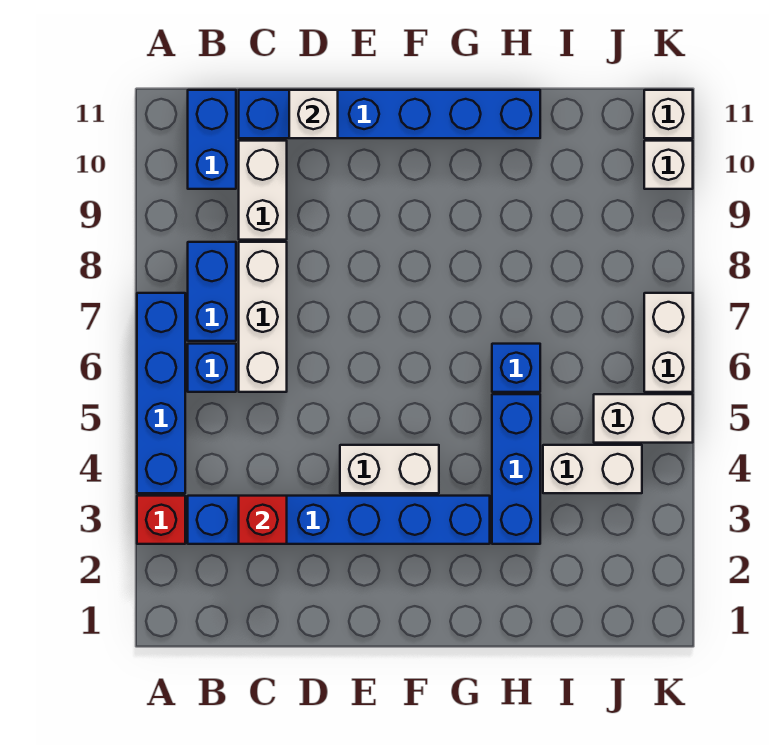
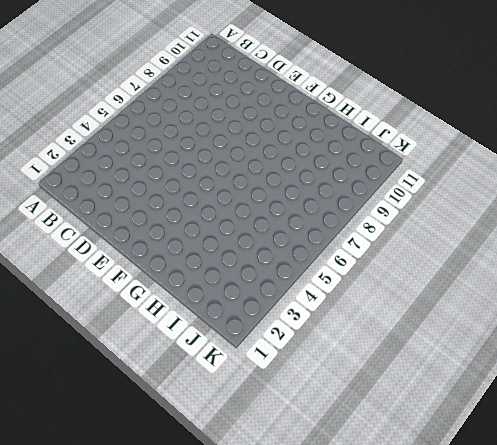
none -> red 1x1 brick [137,496,185,544]
none -> blue 1x4 brick [137,293,185,493]
none -> blue 1x6 brick [188,496,490,544]

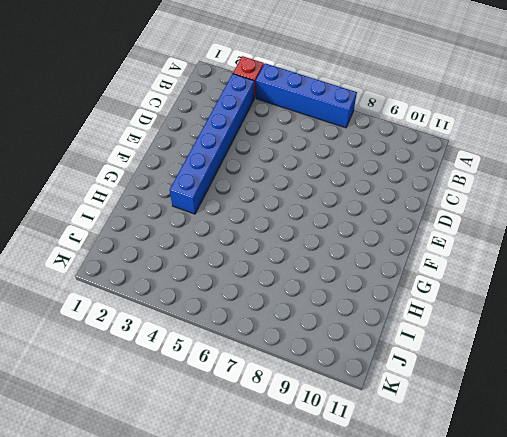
none -> blue 1x1 brick [188,344,236,392]
none -> blue 1x2 brick [188,242,236,341]
none -> blue 1x2 brick [188,90,236,189]

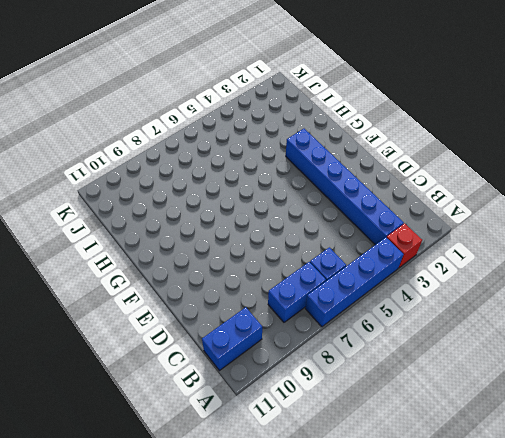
none -> white 1x3 brick [239,242,287,392]
none -> white 1x2 brick [239,141,287,240]
none -> blue 1x6 brick [239,90,540,138]

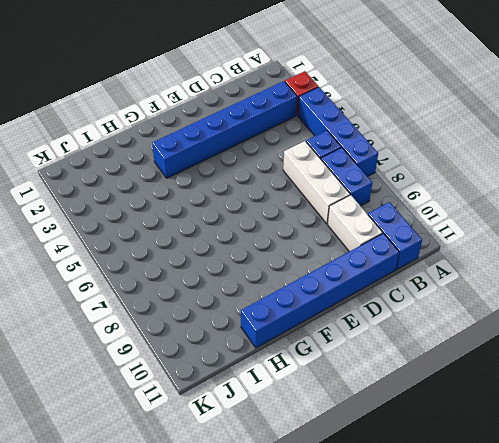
none -> white 1x2 brick [340,445,439,493]
none -> blue 1x3 brick [492,394,540,544]
none -> blue 1x1 brick [492,344,540,392]

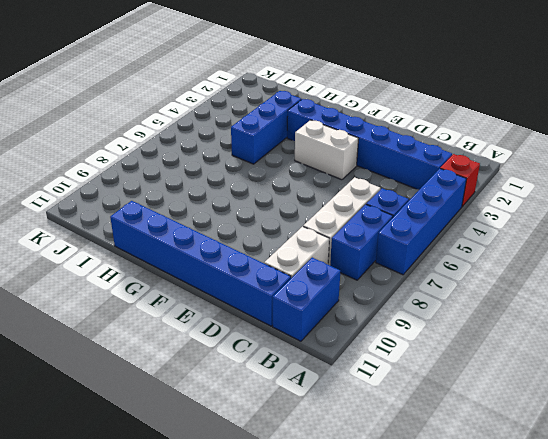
none -> blue 1x1 brick [492,344,540,392]
none -> white 1x2 brick [543,445,642,493]
none -> white 1x2 brick [594,394,693,443]

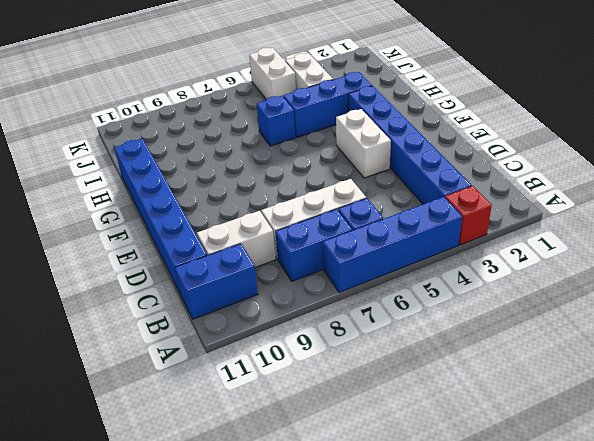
none -> white 1x2 brick [644,293,693,392]
none -> white 1x1 brick [644,141,693,189]
none -> white 1x1 brick [644,90,693,138]

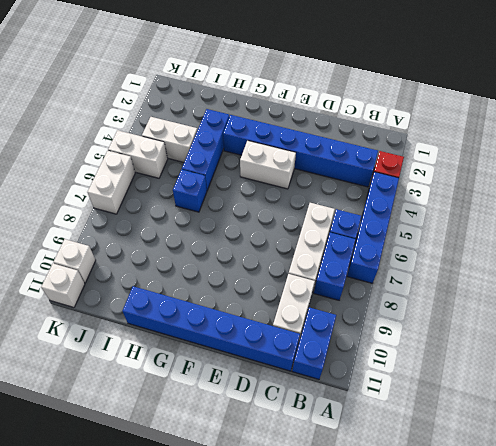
none -> red 1x1 brick [239,496,287,544]
none -> white 1x1 brick [289,90,338,138]

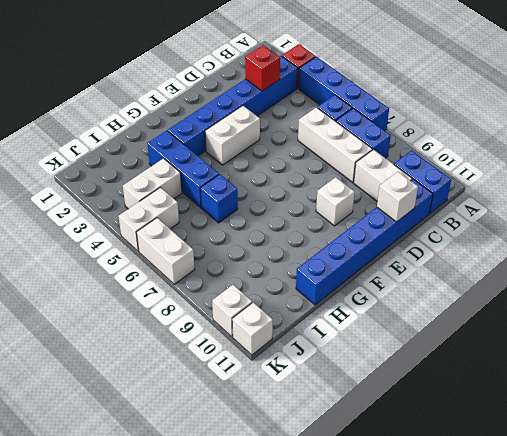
white 1x1 brick [316,177,355,226] -> none

